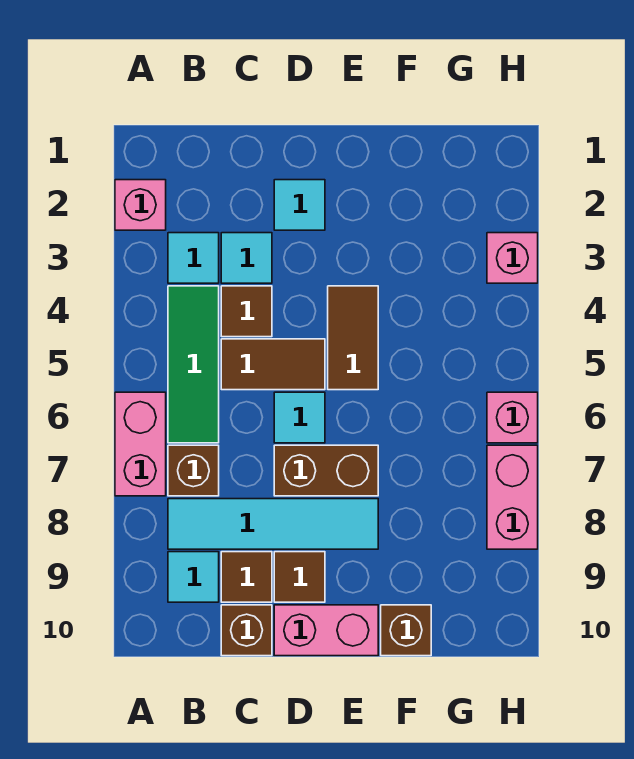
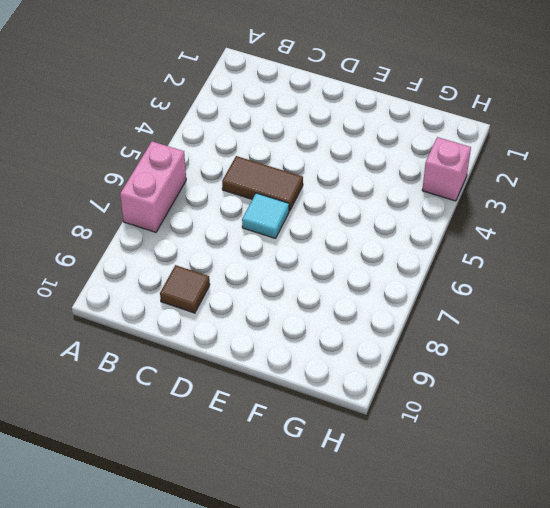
none -> pink 1x1 brick [115,180,166,230]
none -> cyan 1x1 tile [168,233,219,283]
none -> green 1x3 tile [168,286,219,443]

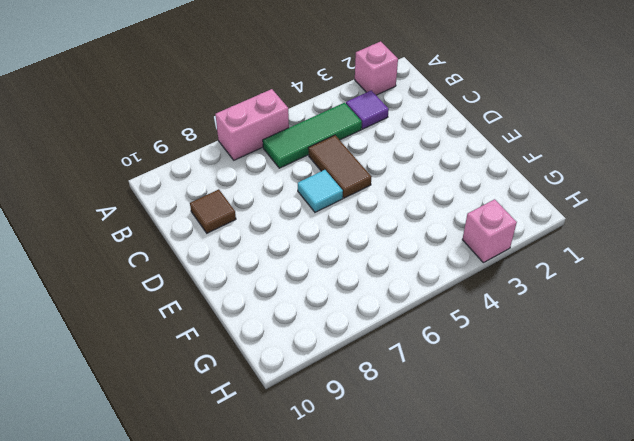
purple 1x1 tile [346,90,389,129] -> cyan 1x1 tile [168,233,219,283]
none -> brown 1x1 brick [168,445,219,496]
none -> cyan 1x4 tile [168,499,378,549]
none -> cyan 1x1 tile [168,552,219,602]

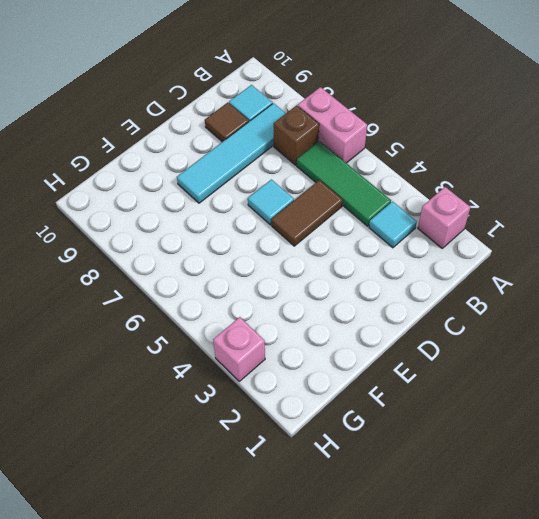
none -> cyan 1x1 tile [221,233,272,283]
none -> brown 1x1 tile [221,286,272,337]
none -> brown 1x1 brick [221,605,272,656]

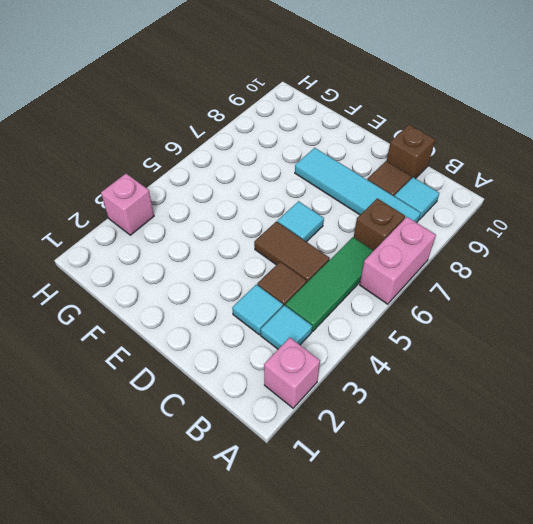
none -> cyan 1x1 tile [274,180,325,230]
none -> brown 1x2 brick [274,445,378,496]
none -> brown 1x1 tile [274,552,325,602]

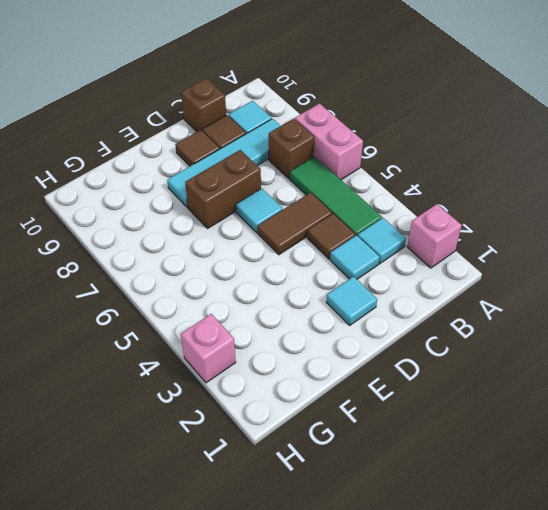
none -> pink 1x2 brick [274,605,378,656]
none -> brown 1x2 tile [328,286,378,390]
none -> brown 1x1 brick [381,605,431,656]

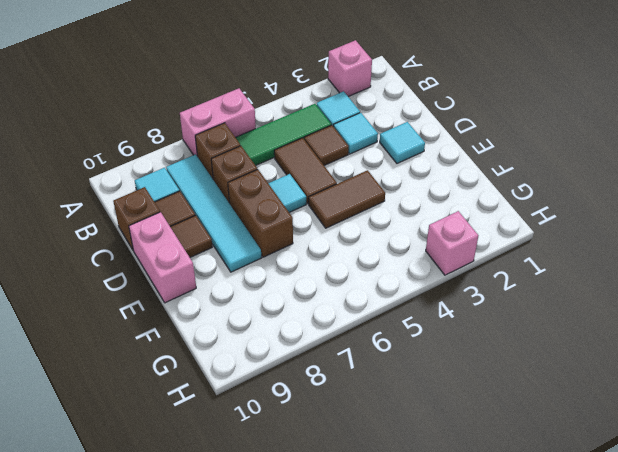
brown 1x1 brick [211,146,257,204] -> brown 1x1 brick moved to [381,605,431,656]
none -> pink 1x1 brick [487,392,538,443]
none -> pink 1x2 brick [487,445,538,549]

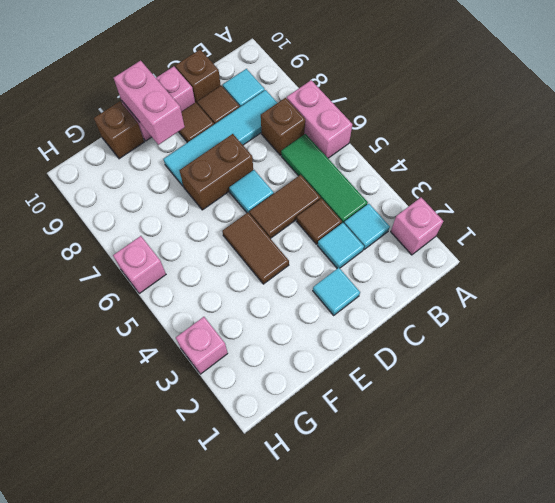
pink 1x2 brick [114,61,185,145] -> pink 1x2 brick moved to [487,445,538,549]

